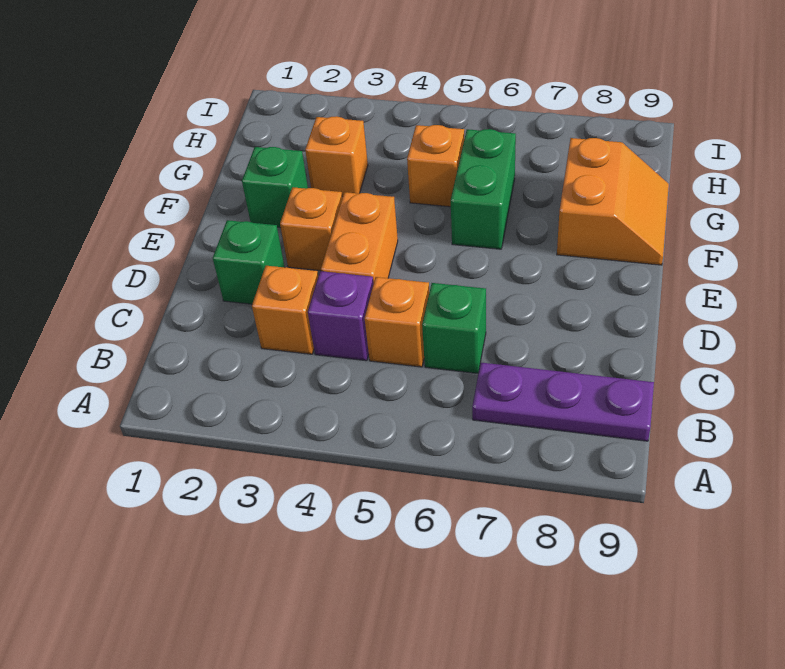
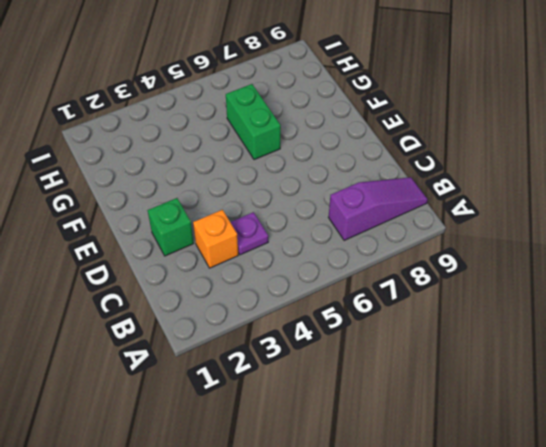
purple 1x3 slope [328,177,428,241] -> purple 1x3 plate [472,363,654,441]
purple 1x1 plate [230,212,268,255] -> purple 1x1 brick [308,271,374,361]
none -> orange 1x1 brick [365,277,429,367]
none -> green 1x1 brick [422,283,486,373]
none -> orange 1x2 brick [321,192,398,283]

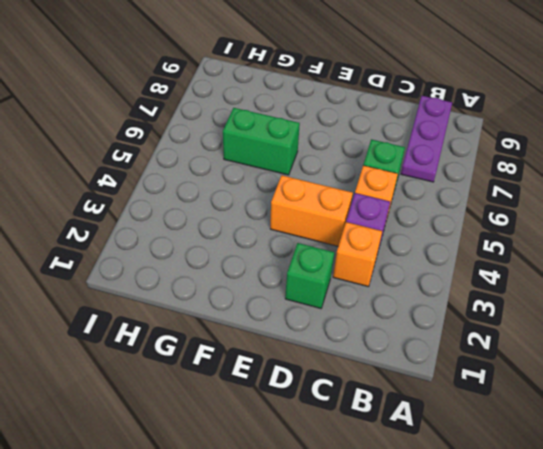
none -> orange 1x1 brick [280,187,342,271]
none -> green 1x1 brick [242,147,308,228]
none -> orange 2x2 slope [557,138,669,265]

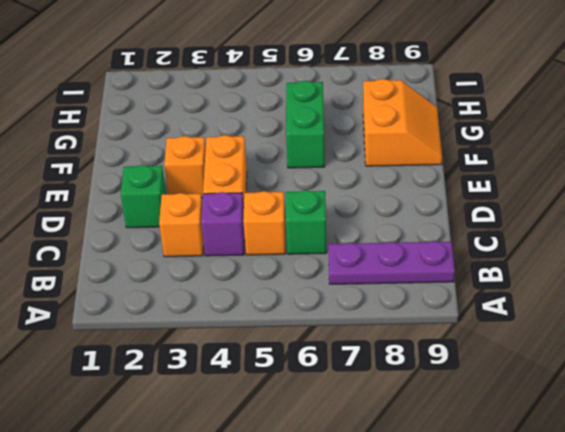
none -> green 1x1 brick [242,147,308,228]
none -> orange 1x1 brick [305,116,368,197]
none -> orange 1x1 brick [407,125,464,207]

